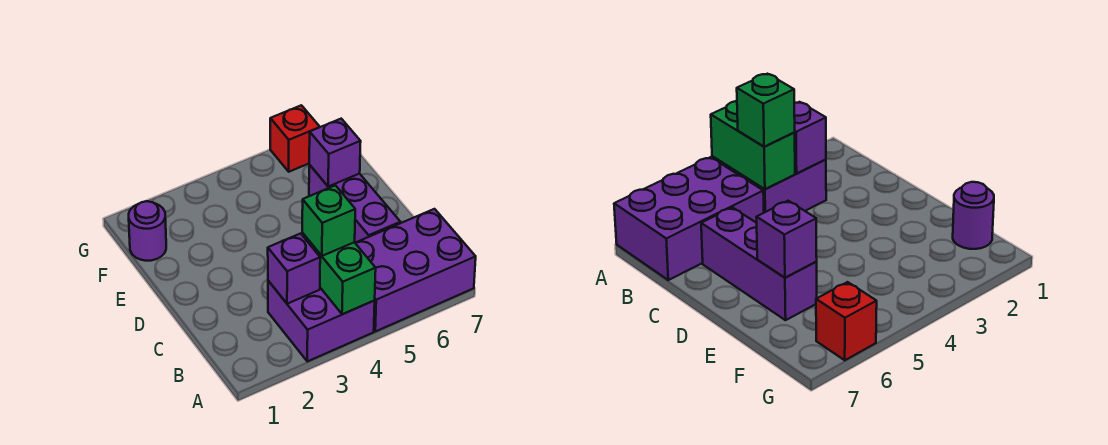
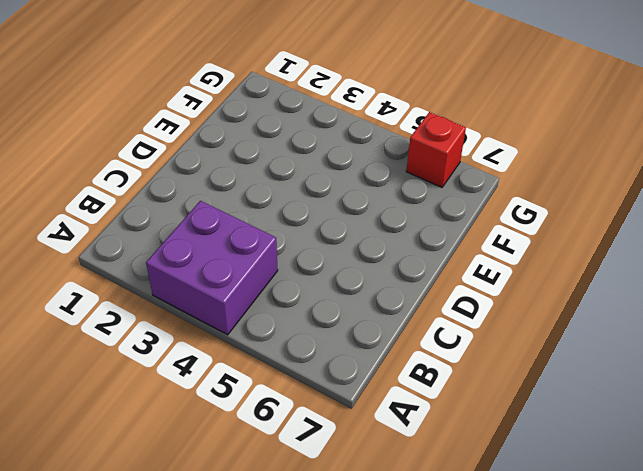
none -> purple 2x3 brick [356,209,476,331]
none -> purple 1x3 brick [309,165,400,243]

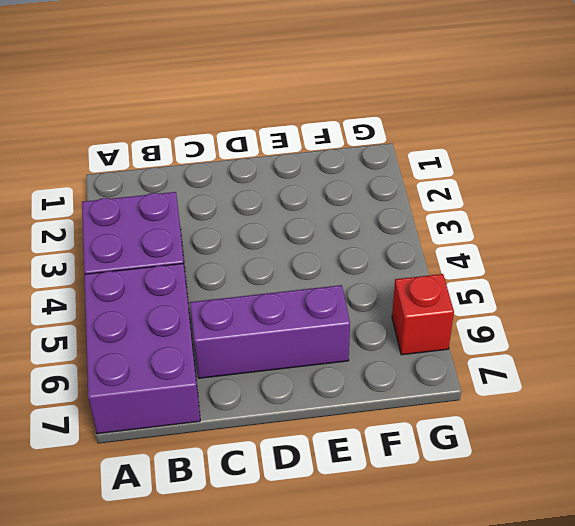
none -> purple 1x1 round brick [129,201,166,261]
none -> green 1x2 brick [302,233,376,314]

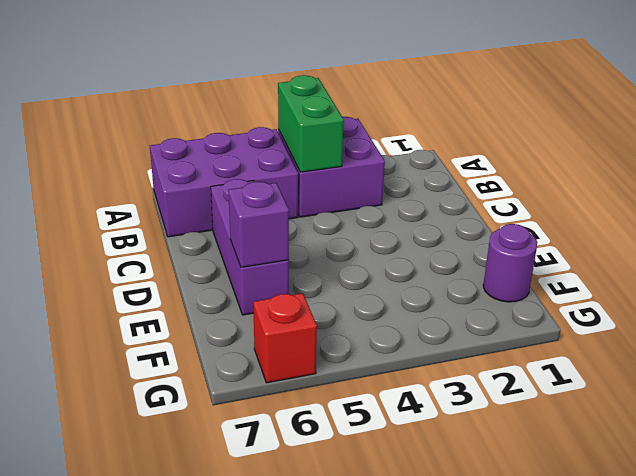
none -> purple 1x1 brick [268,234,320,304]
none -> green 1x1 brick [302,185,355,256]

